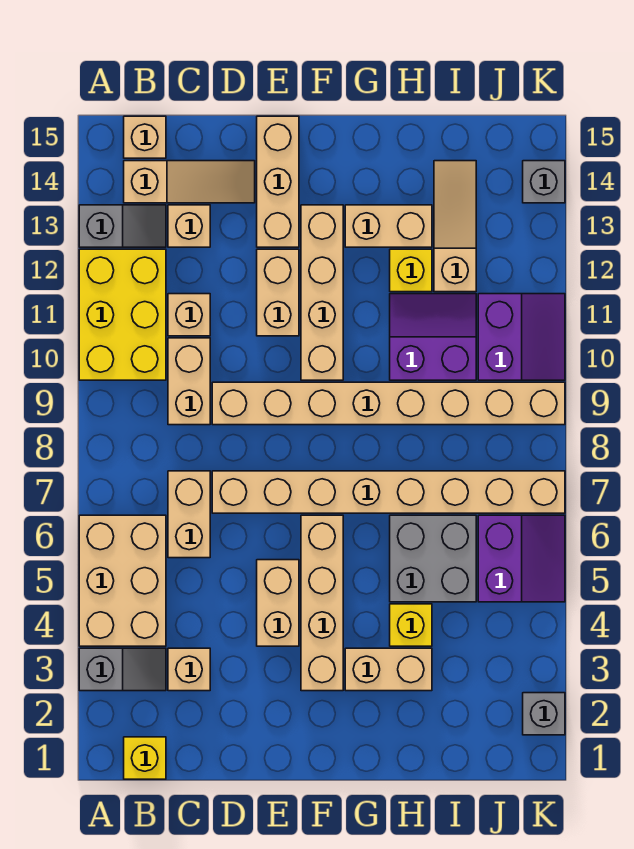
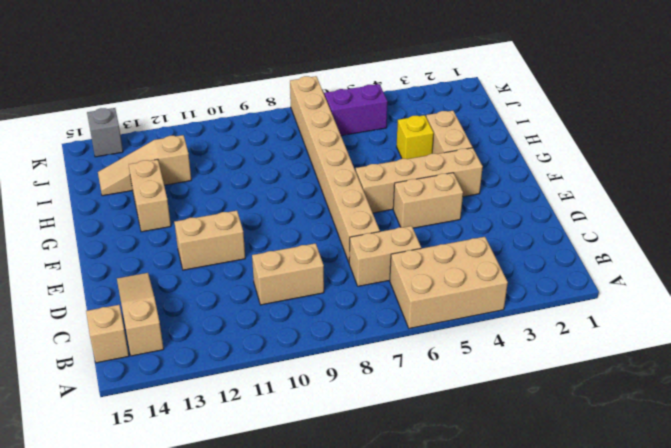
none -> grey 1x2 slope [79,648,166,691]
none -> yellow 2x3 brick [79,249,166,380]
none -> grey 1x2 slope [79,205,166,247]
none -> yellow 1x1 brick [124,737,166,779]

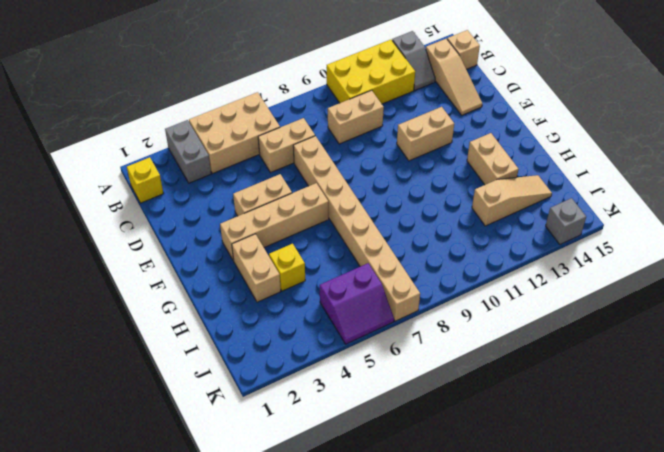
grey 1x2 brick [165,120,211,183] -> grey 1x2 slope [79,648,166,691]
none -> tan 1x1 brick [168,648,210,691]
none -> tan 1x1 brick [168,294,210,336]
none -> tan 1x1 brick [168,205,210,247]
none -> tan 1x8 brick [212,382,565,425]

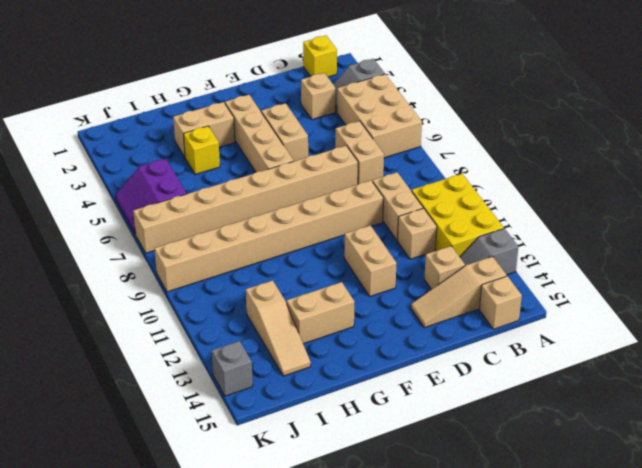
none -> tan 1x3 brick [257,116,299,247]
none -> tan 1x4 brick [301,205,343,380]
none -> grey 2x2 brick [390,515,476,602]
none -> purple 2x2 slope [390,294,476,380]

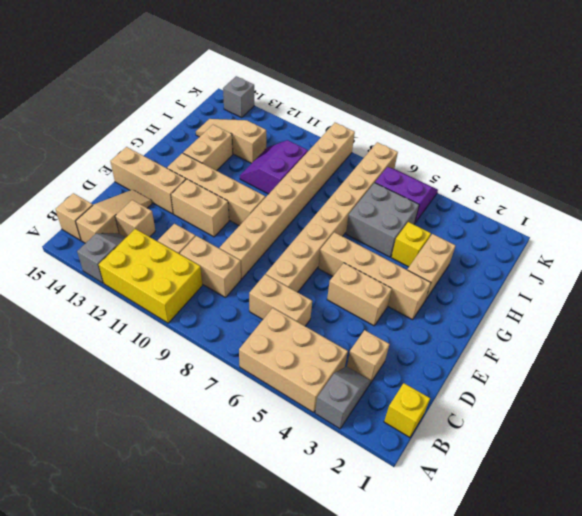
none -> yellow 1x1 brick [390,249,432,292]
none -> purple 2x2 slope [478,294,565,380]
none -> grey 1x1 brick [523,693,565,735]

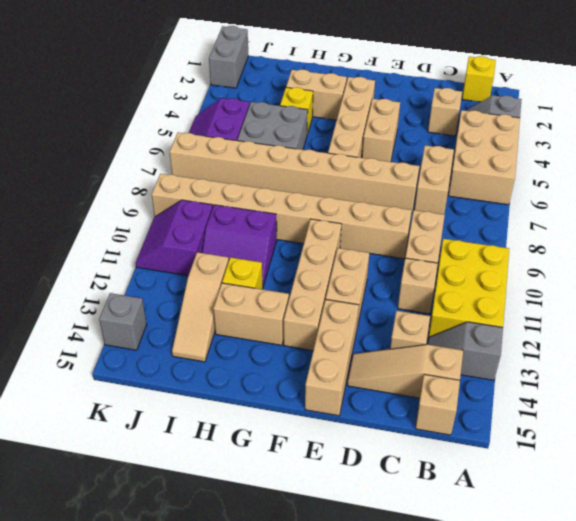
grey 1x2 brick [209,26,249,88] -> grey 1x1 brick [523,693,565,735]

